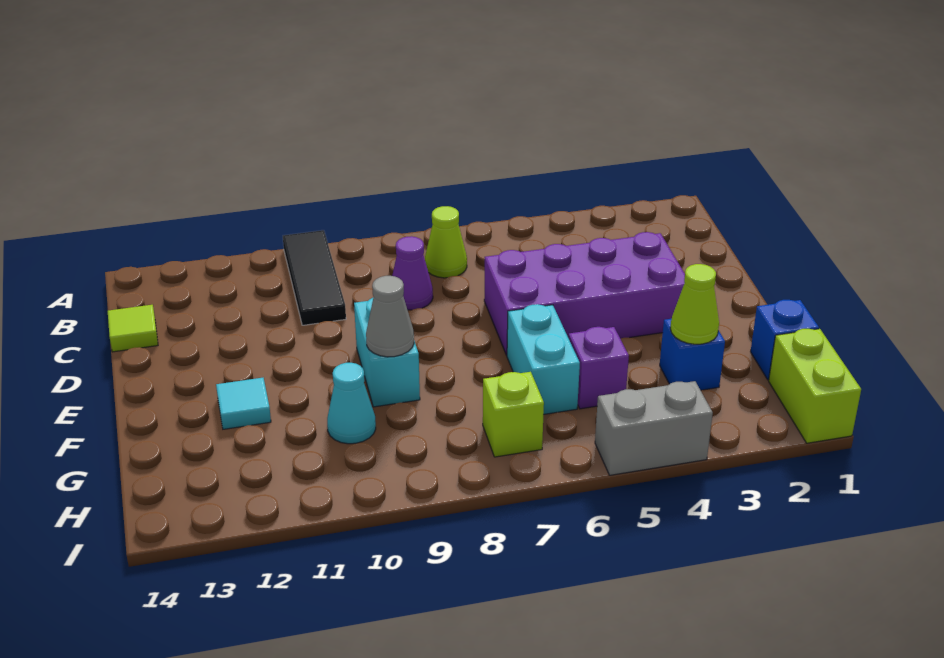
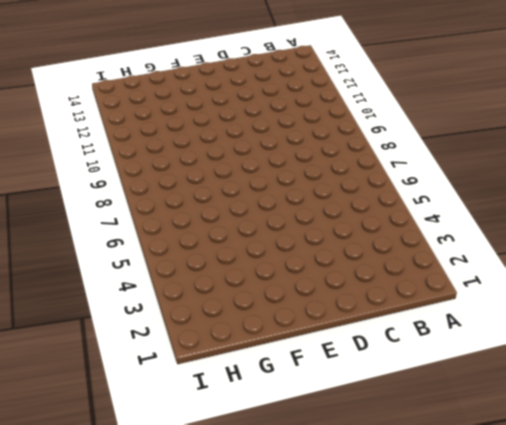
none -> black 1x3 tile [283,230,346,325]
none -> lime 1x1 cone [425,206,467,278]
none -> purple 1x1 cone [392,236,433,310]

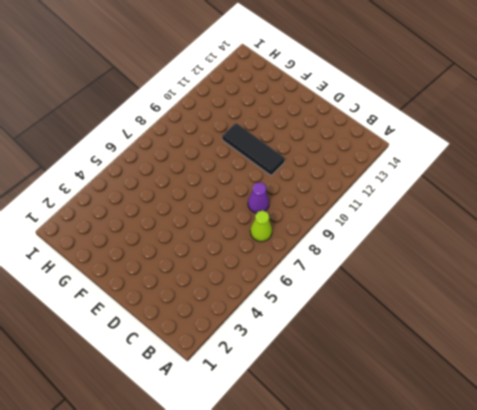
black 1x3 tile [222,123,285,175] -> black 1x3 tile moved to [283,230,346,325]
none -> lime 1x1 tile [108,305,158,352]
none -> purple 2x4 brick [484,232,685,355]
none -> cyan 1x2 brick [354,298,420,407]

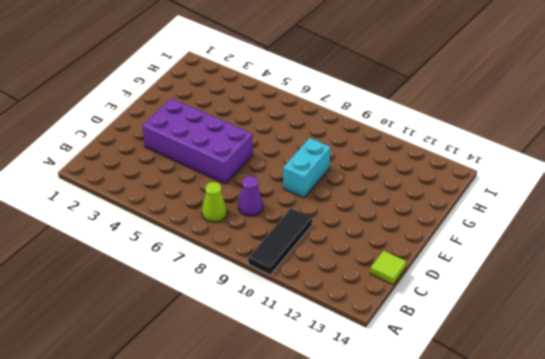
none -> cyan 1x2 brick [507,304,580,414]
none -> cyan 1x1 tile [216,378,271,429]
none -> blue 1x1 brick [751,300,819,380]

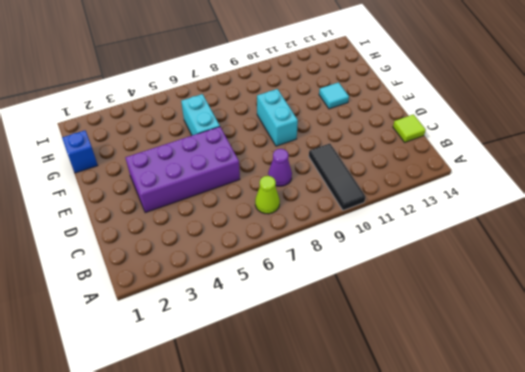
none -> blue 1x1 brick [660,319,725,390]
none -> purple 1x1 brick [568,327,629,409]
none -> cyan 1x1 cone [327,363,376,444]

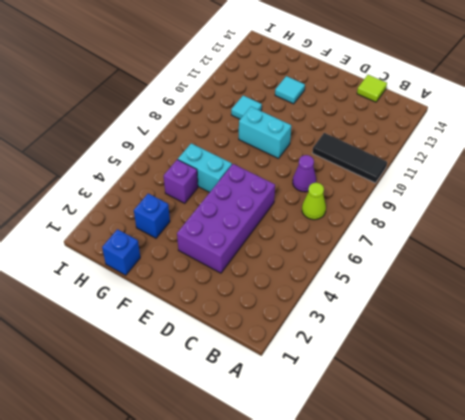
cyan 1x1 tile [231,96,262,119] -> cyan 1x1 cone [327,363,376,444]
none -> lime 1x2 brick [769,329,861,443]
none -> lime 1x1 brick [483,372,544,457]
none -> grey 1x2 brick [595,381,713,475]

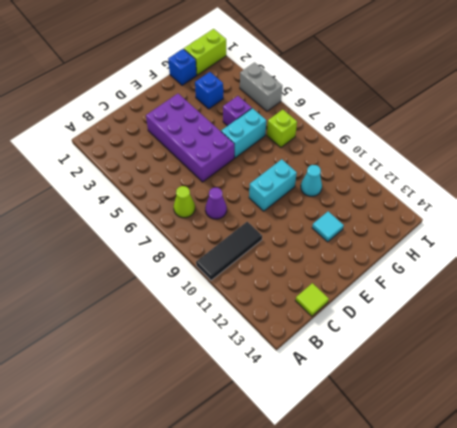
none -> grey 1x1 cone [366,276,414,357]
none -> lime 1x1 cone [670,264,719,344]

